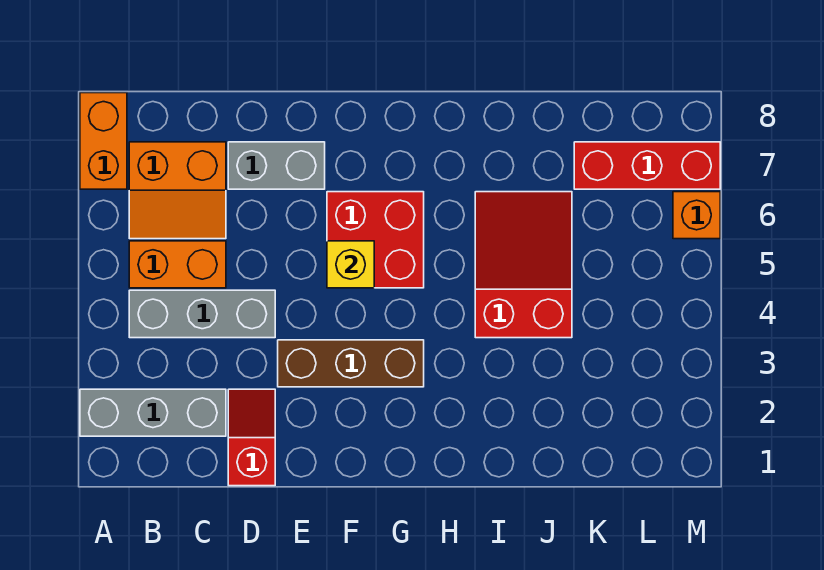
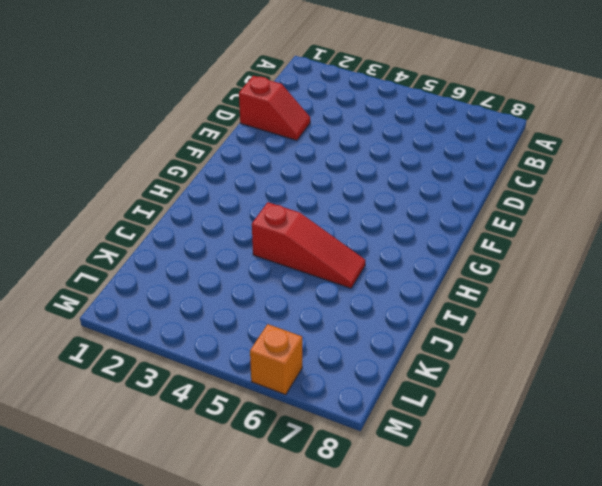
red 1x3 slope [252,202,365,288] -> red 2x3 slope [475,192,572,338]
none -> grey 1x3 brick [80,389,226,436]
none -> orange 1x2 brick [80,93,127,189]
none -> grey 1x3 brick [129,290,275,338]

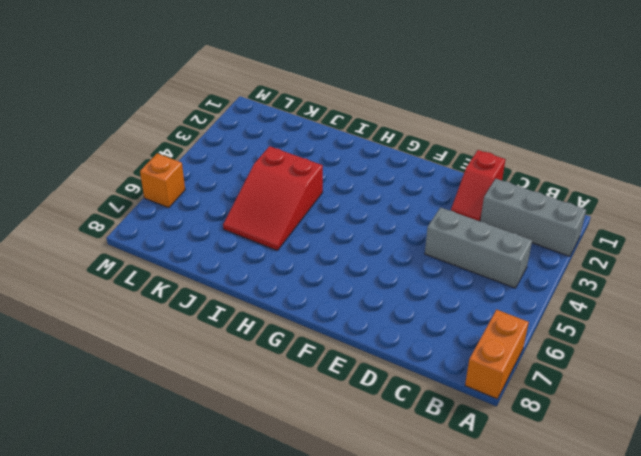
none -> orange 1x2 brick [129,241,226,288]
none -> orange 2x2 slope [129,142,226,239]
none -> grey 1x2 brick [228,142,325,189]

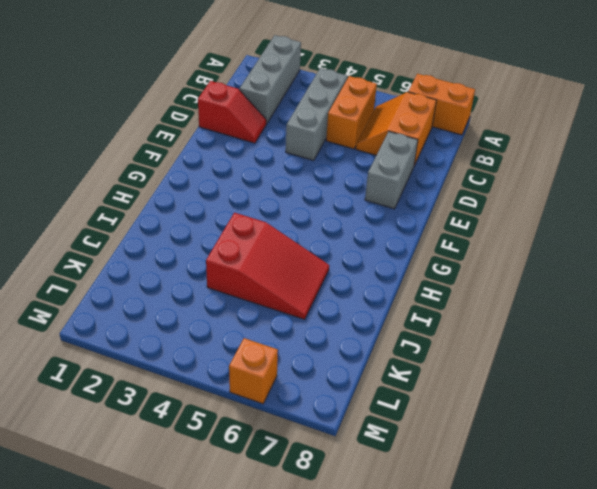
none -> brown 1x3 brick [278,340,424,387]
none -> red 2x2 brick [327,192,424,288]
none -> red 1x3 brick [574,142,720,189]

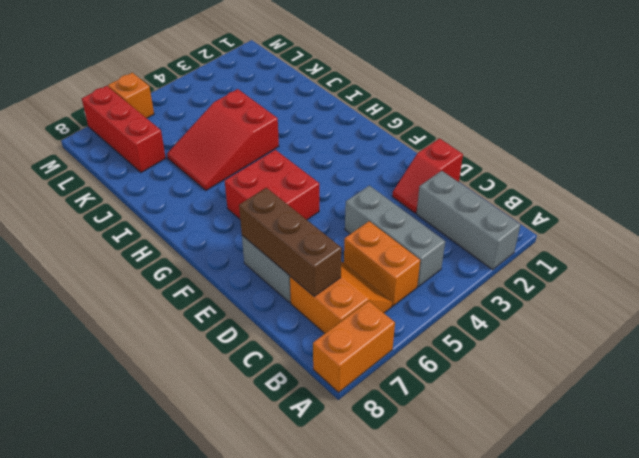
brown 1x3 brick [239,188,342,296] -> brown 1x3 brick moved to [278,340,424,387]
none -> yellow 1x1 brick [327,241,374,288]

